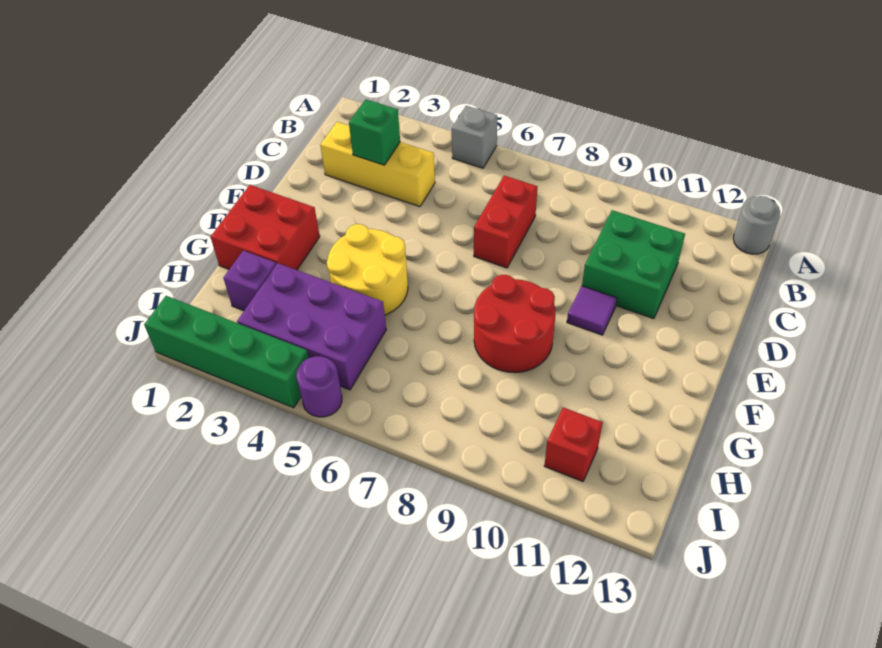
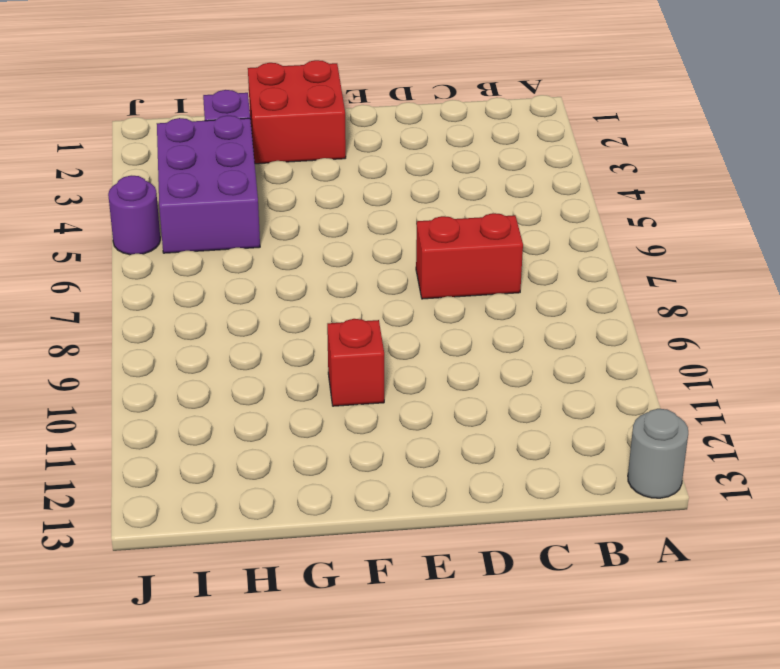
red 1x1 brick [327,319,384,406] -> red 1x1 brick moved to [544,407,603,481]
none -> grey 1x1 brick [452,106,497,168]
none -> yellow 1x3 brick [320,122,435,207]
none -> green 2x2 brick [582,210,685,319]

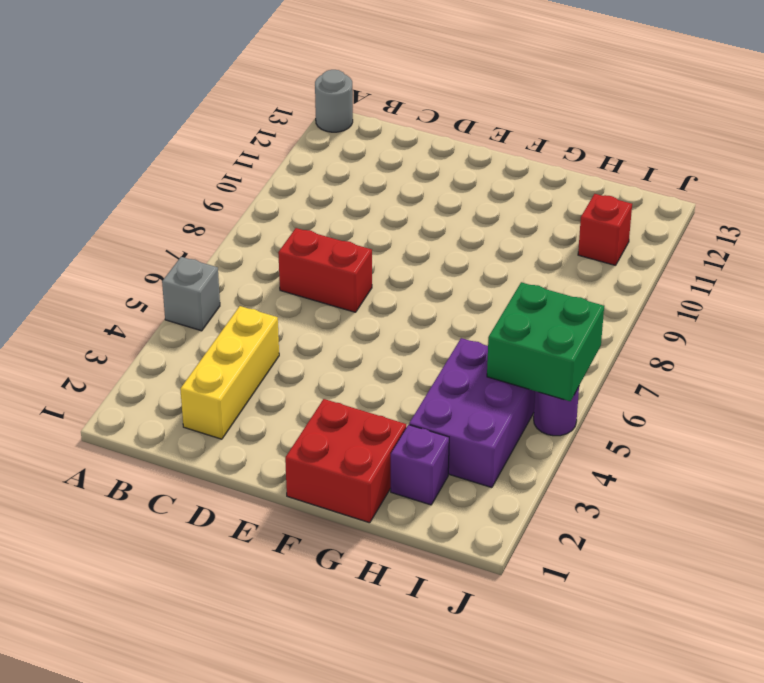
green 2x2 brick [487,282,604,401] -> green 2x2 brick moved to [582,210,685,319]
none -> purple 1x1 tile [567,286,617,335]
none -> yellow 2x2 round brick [327,224,408,315]
none -> red 2x2 round brick [474,275,556,373]

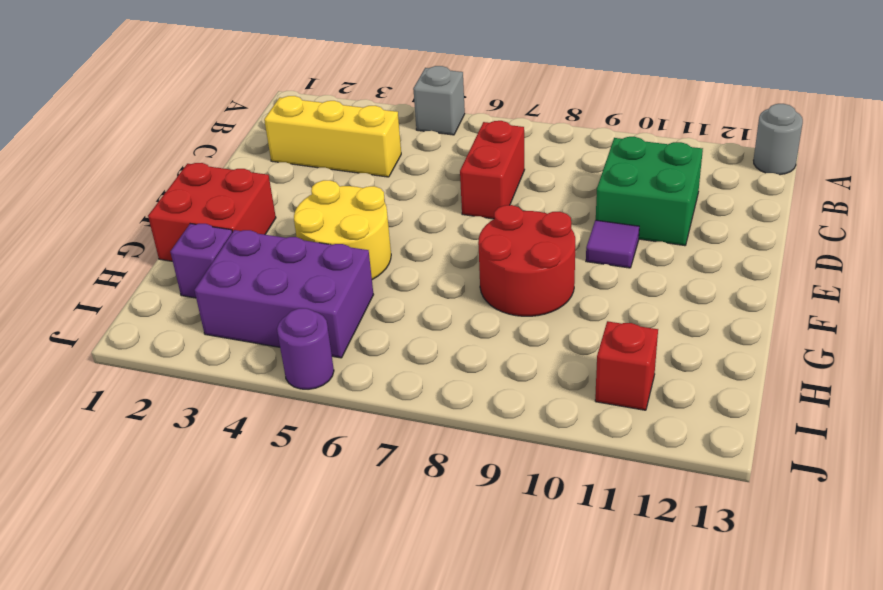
none -> green 1x4 brick [144,296,309,408]
none -> green 1x1 brick [349,99,400,165]

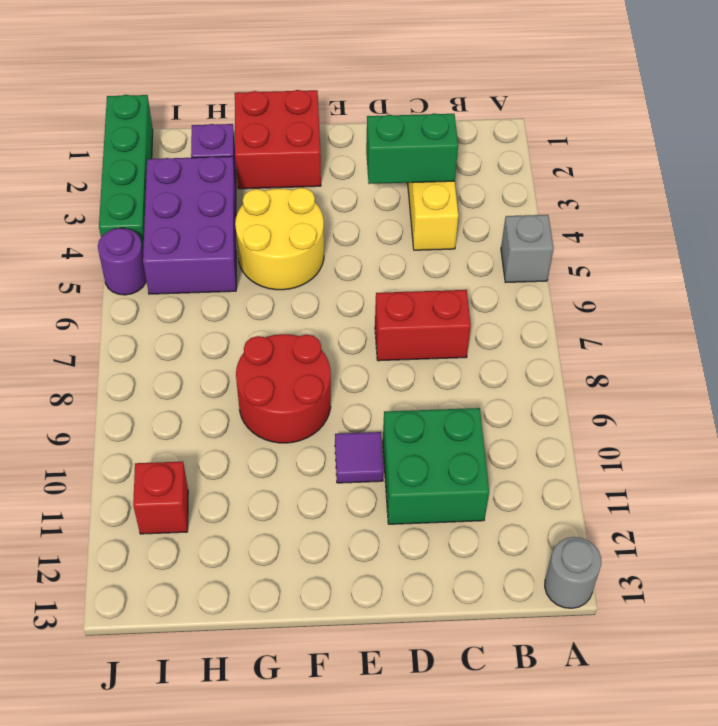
green 1x2 brick [366,113,458,184] -> green 1x1 brick [349,99,400,165]

